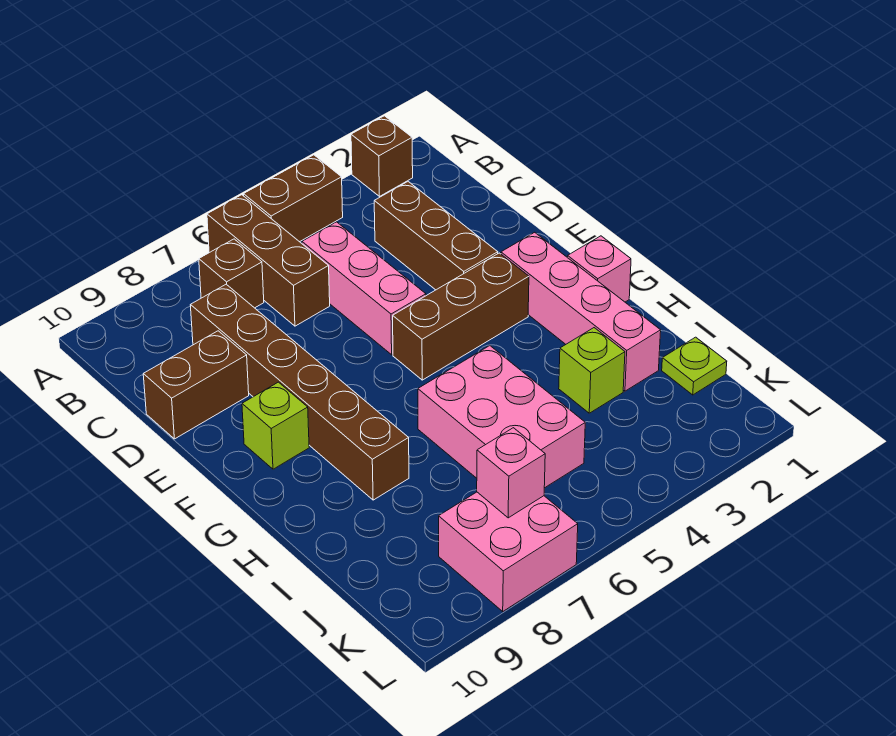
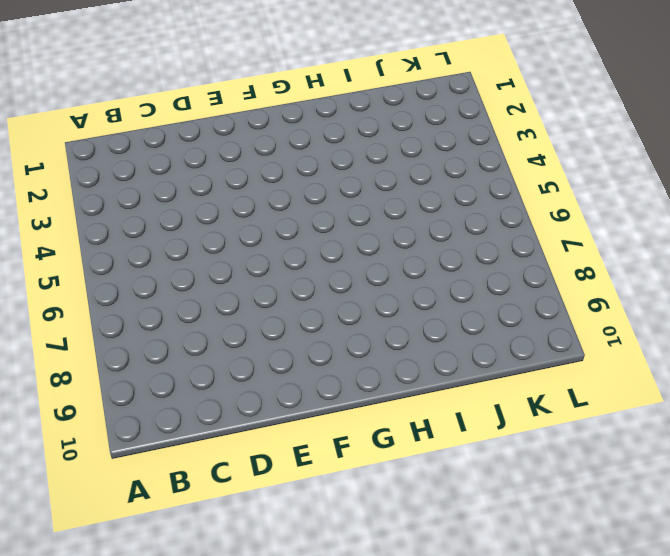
none -> brown 1x1 brick [351,116,413,196]
none -> brown 1x2 brick [244,155,343,242]
none -> brown 1x3 brick [207,195,330,326]

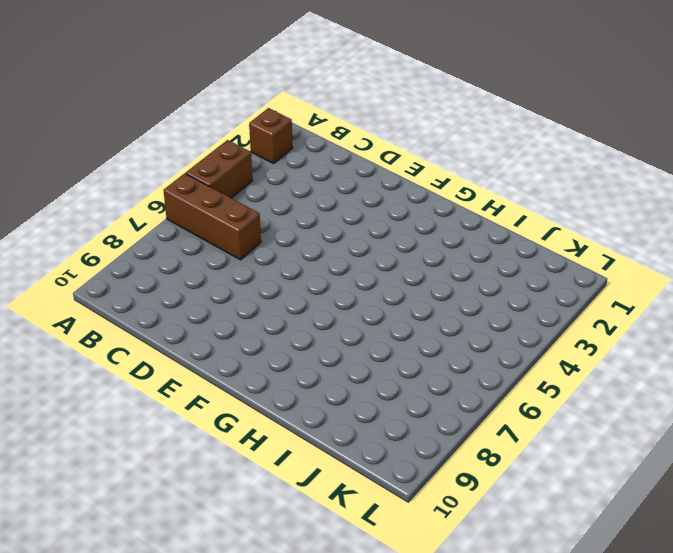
none -> brown 1x1 brick [199,239,264,308]
none -> brown 1x3 brick [374,182,498,290]
none -> pink 1x3 brick [302,222,426,355]

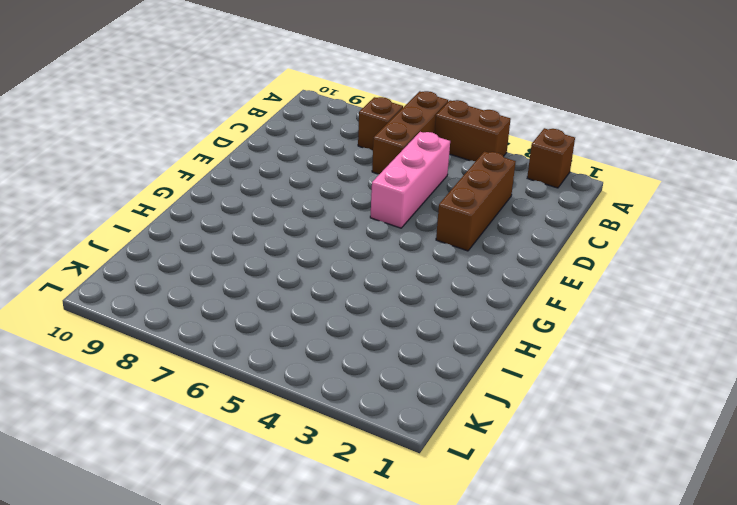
none -> brown 1x6 brick [190,284,409,500]
none -> brown 1x2 brick [143,331,249,439]
none -> pink 1x4 brick [501,232,661,391]

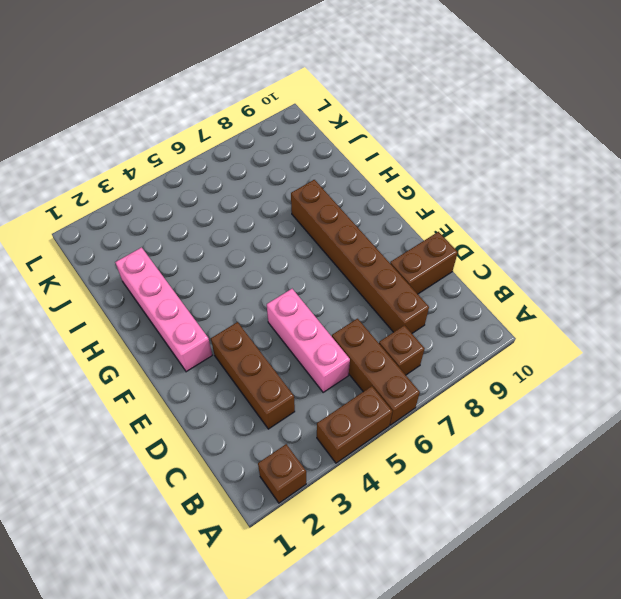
none -> brown 1x3 brick [393,253,529,380]
none -> lime 1x1 brick [242,382,309,469]
none -> pink 1x1 brick [567,236,631,302]

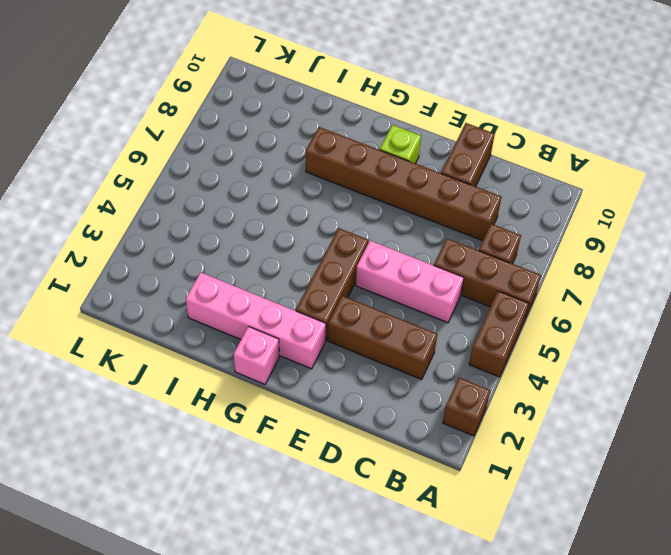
none -> pink 2x3 brick [418,346,585,488]
none -> lime 1x1 brick [559,328,625,413]
none -> lime 1x1 plate [662,337,727,395]

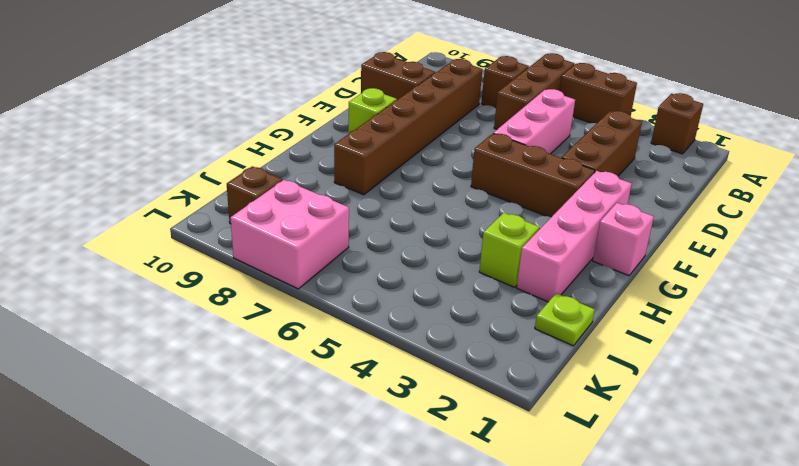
brown 1x1 brick [227,166,282,224] -> none
none -> pink 2x3 brick [418,346,585,488]
none -> pink 1x1 brick [477,428,545,518]

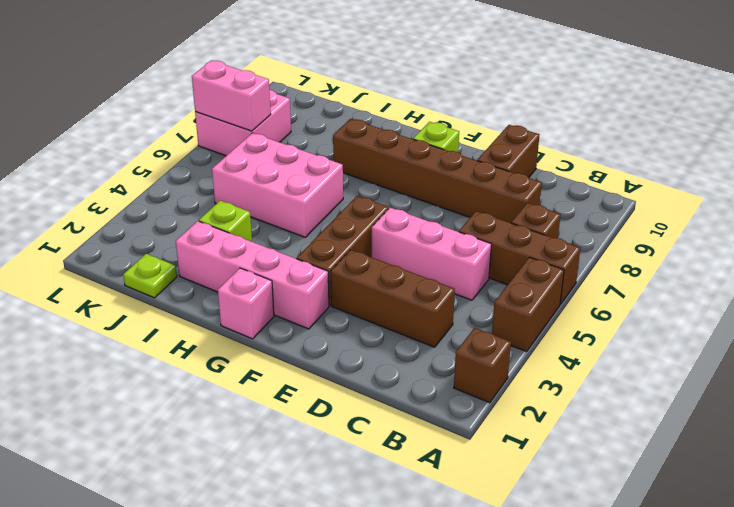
pink 1x2 brick [192,61,271,131] -> pink 1x1 brick [477,428,545,518]

